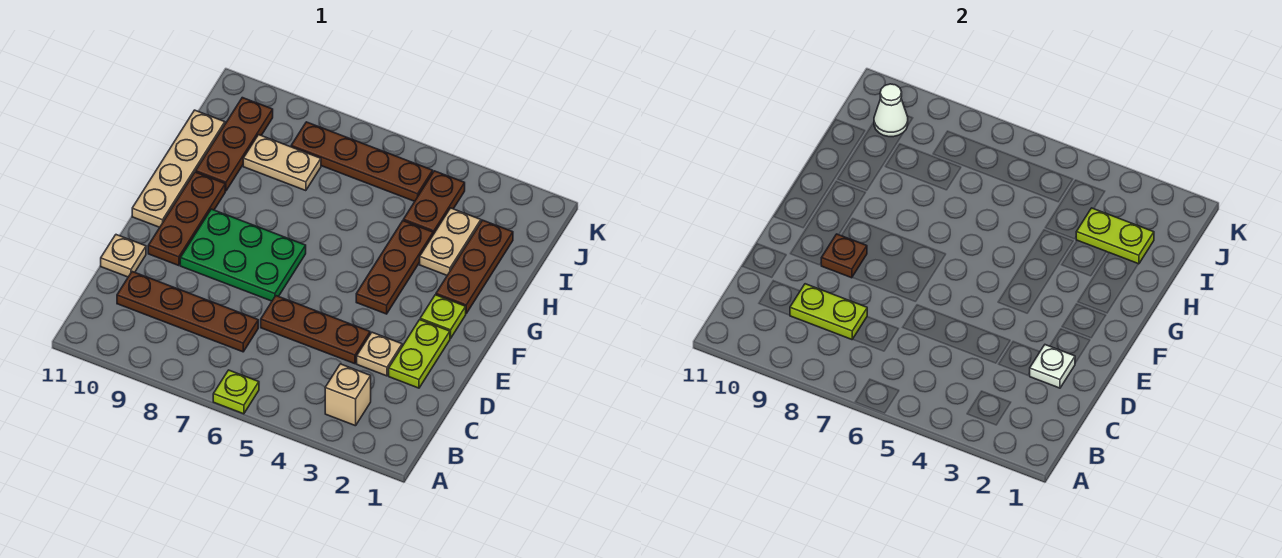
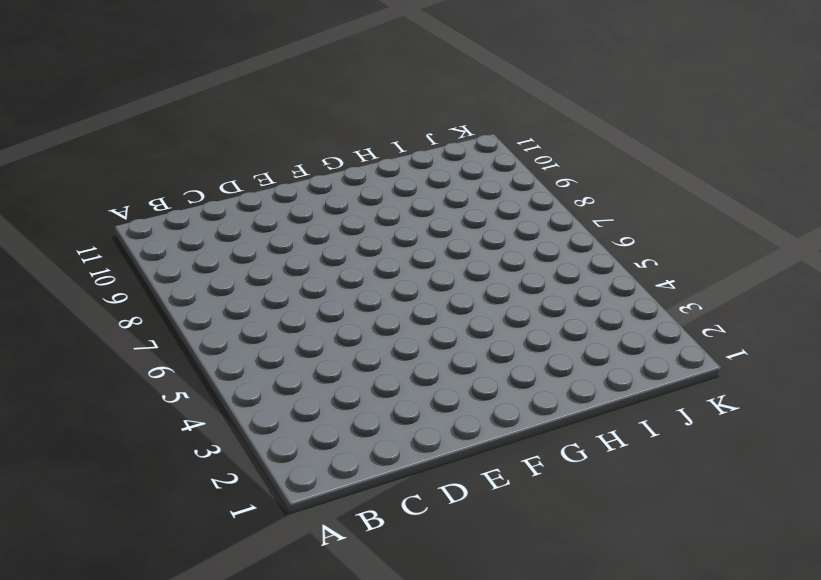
none -> lime 1x1 plate [213,370,259,414]
none -> tan 1x1 brick [325,364,371,426]
none -> brown 1x4 plate [117,272,258,352]

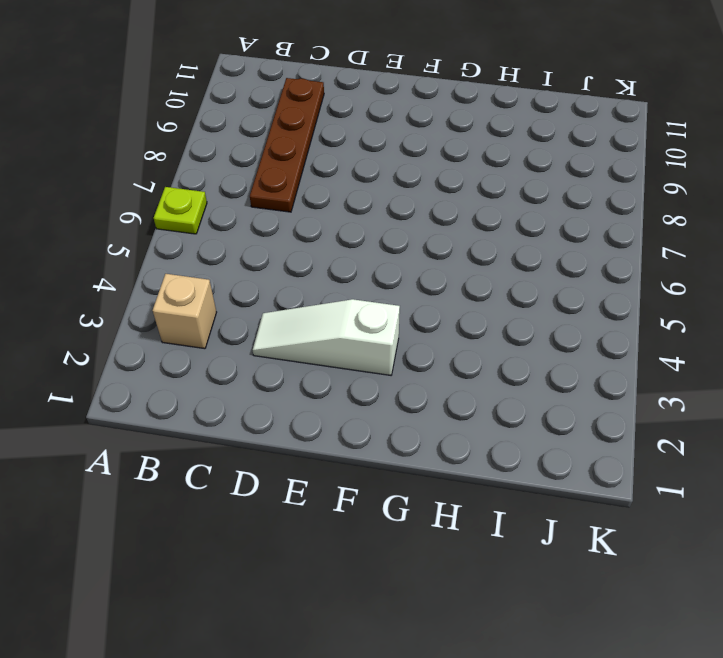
white 1x3 slope [253,299,400,375] -> tan 1x1 plate [357,332,402,376]
none -> lime 1x2 plate [389,320,450,388]
none -> brown 1x3 plate [261,296,370,364]
none -> tan 1x1 plate [101,235,146,277]

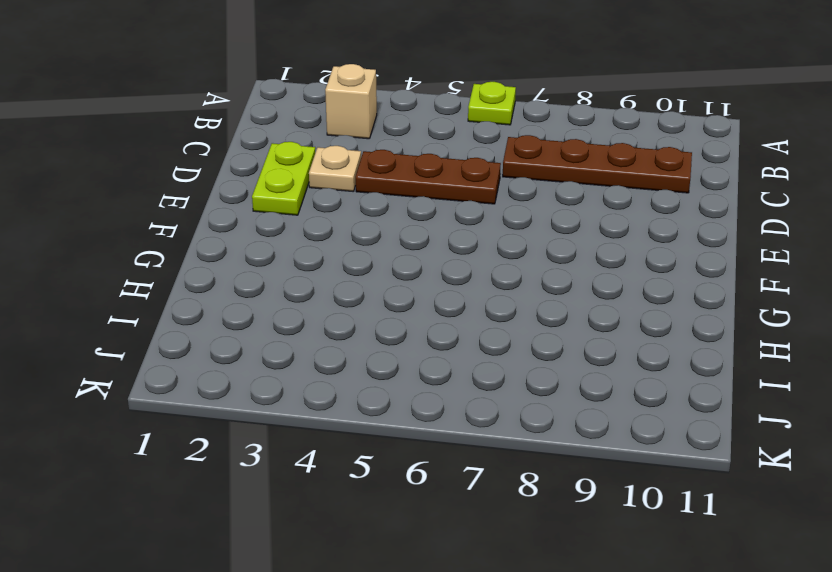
none -> tan 1x1 plate [101,235,146,277]
none -> green 2x3 plate [180,209,306,301]
none -> brown 1x3 plate [148,172,225,266]

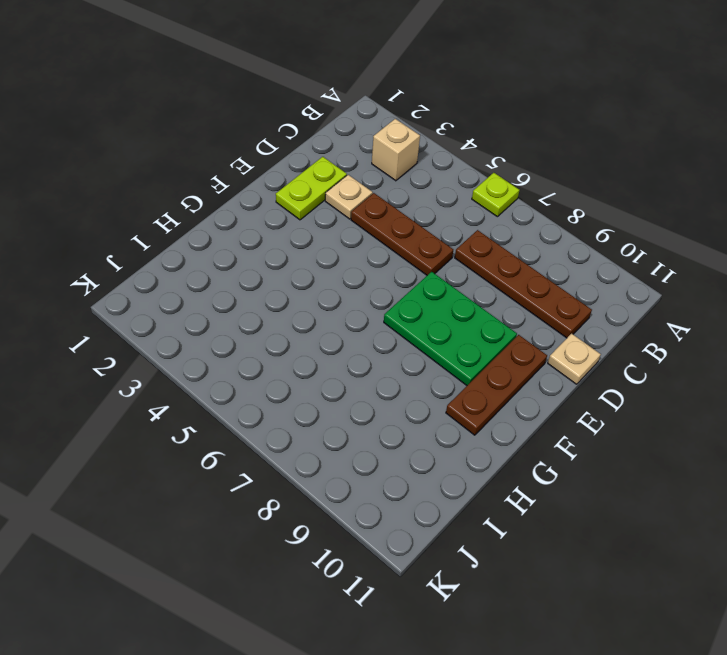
none -> lime 1x1 plate [420,295,466,339]
none -> brown 1x3 plate [356,221,433,314]
none -> tan 1x4 plate [132,110,225,227]

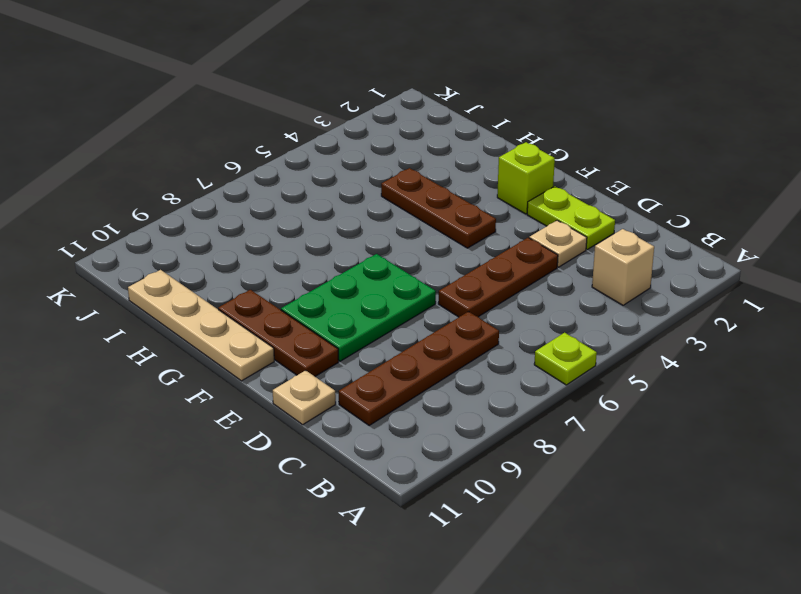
lime 1x1 brick [497,142,555,214] -> lime 1x1 plate [420,295,466,339]
none -> brown 1x3 plate [436,220,513,313]
none -> tan 1x2 plate [420,208,481,275]
none -> brown 1x3 plate [196,98,273,191]

